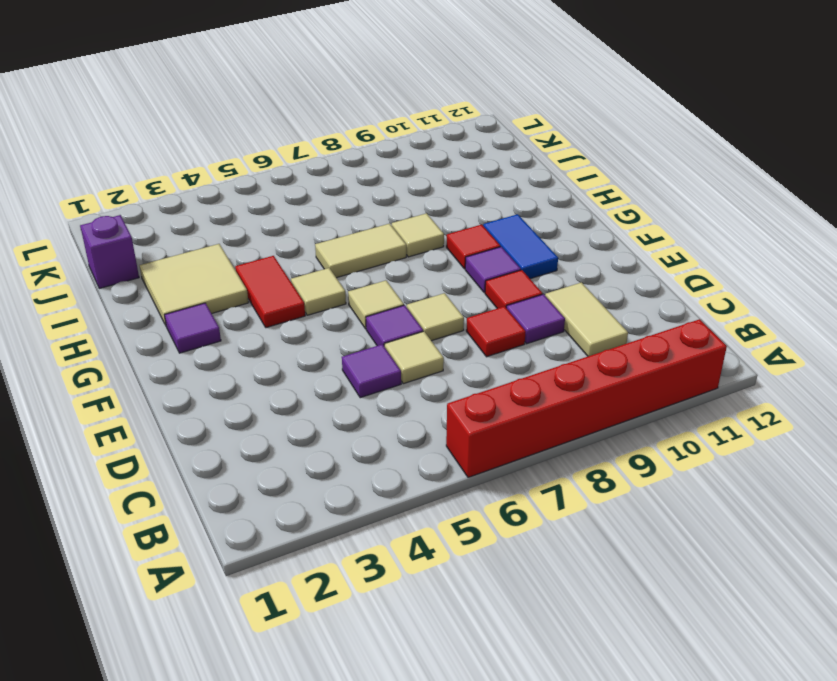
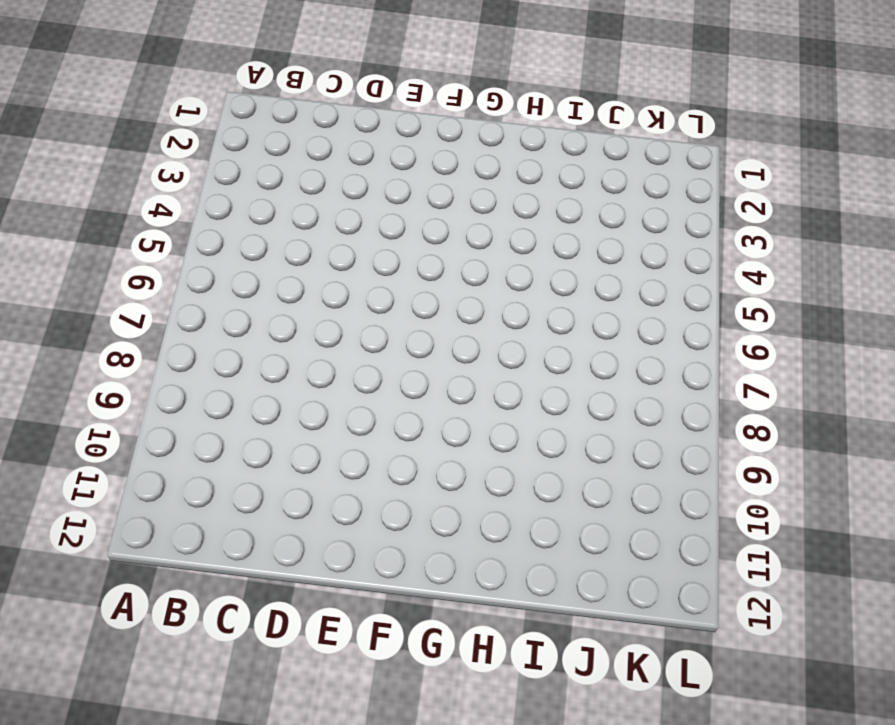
none -> red 1x6 brick [446,319,727,477]
none -> tan 1x2 tile [545,282,628,356]
none -> purple 1x1 tile [342,344,401,398]

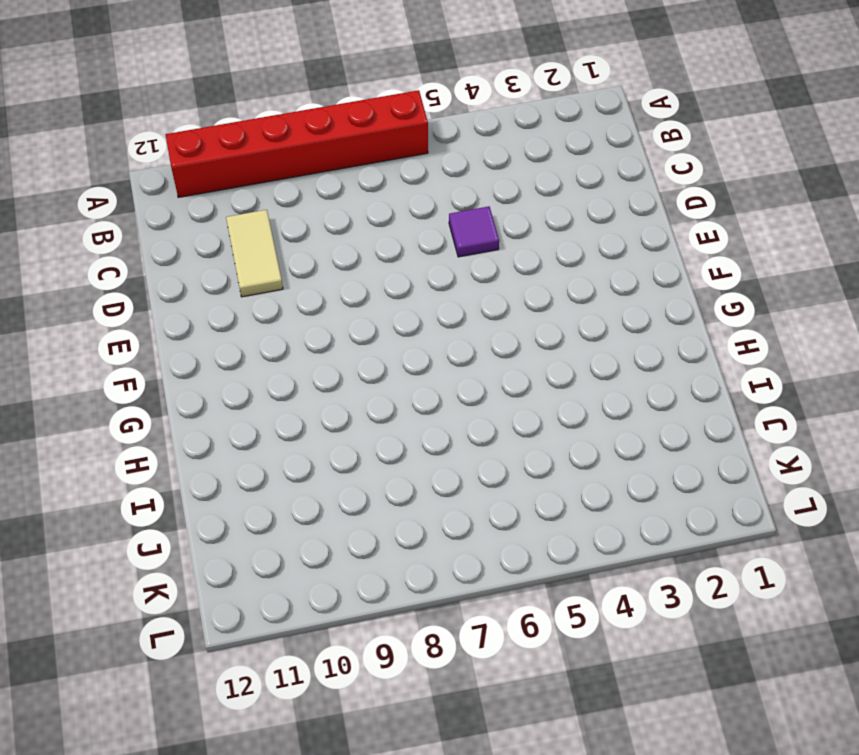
none -> tan 1x1 tile [384,331,444,384]
none -> red 1x1 tile [466,306,526,357]
none -> purple 1x1 tile [506,294,565,344]

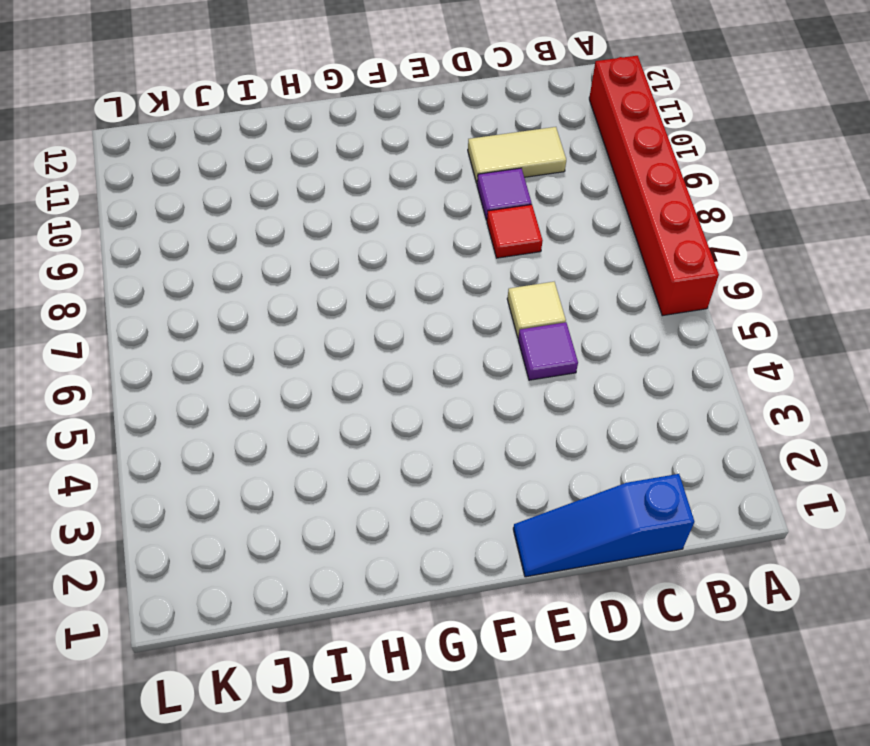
blue 1x3 slope [513,474,695,577] -> none
none -> purple 1x1 tile [366,305,423,347]
none -> tan 1x1 tile [407,293,464,341]
none -> red 1x1 tile [485,270,542,308]

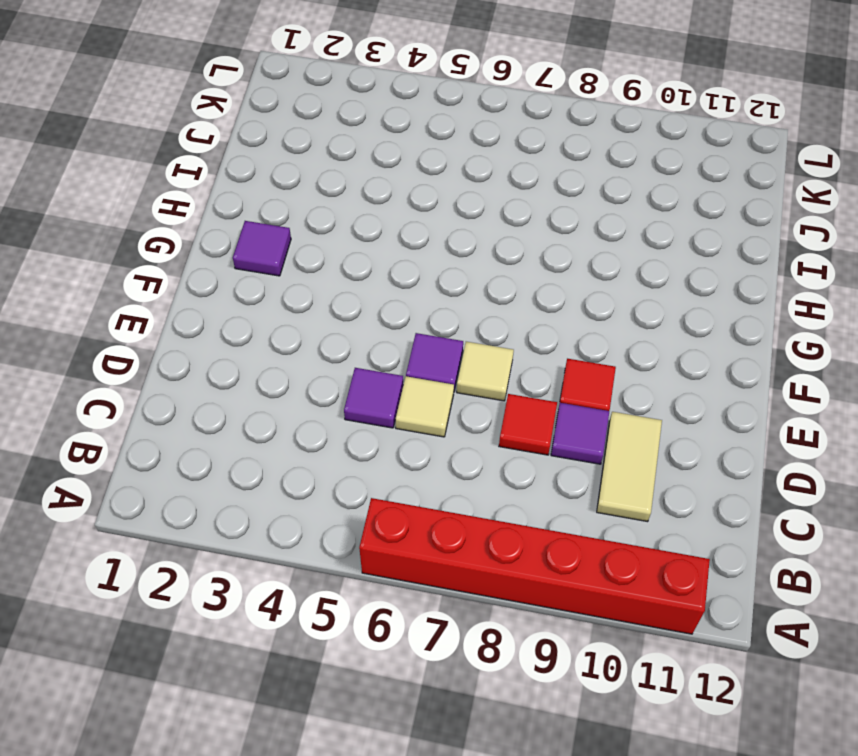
none -> tan 1x1 tile [348,280,404,329]
none -> purple 1x1 tile [465,247,521,293]
none -> blue 1x2 tile [483,214,558,279]

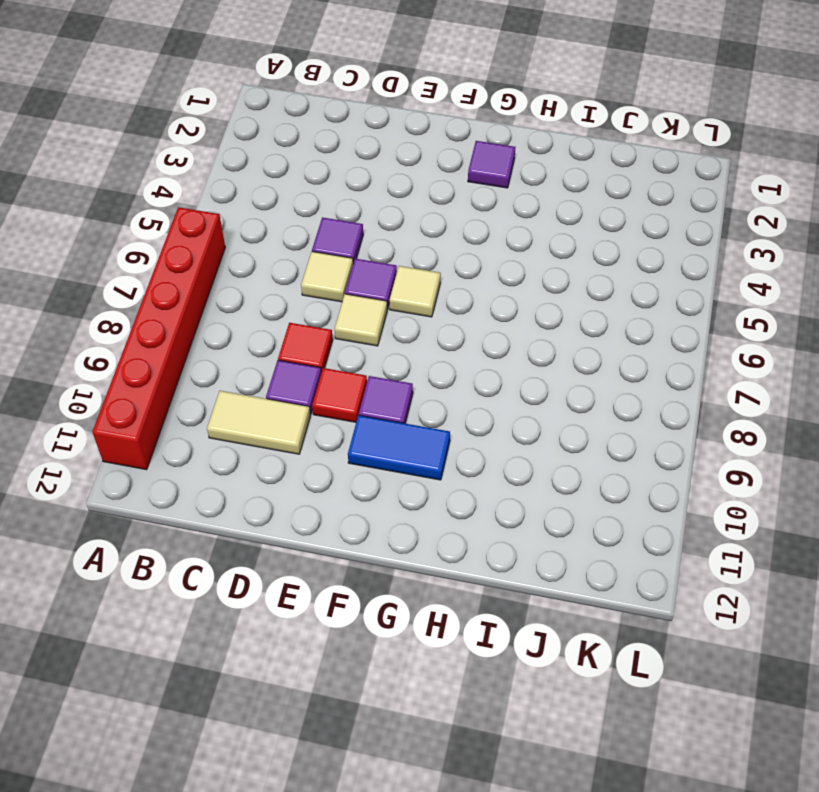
none -> red 1x2 tile [235,256,305,328]
none -> tan 1x1 tile [291,268,346,315]
none -> red 1x1 tile [446,225,500,269]

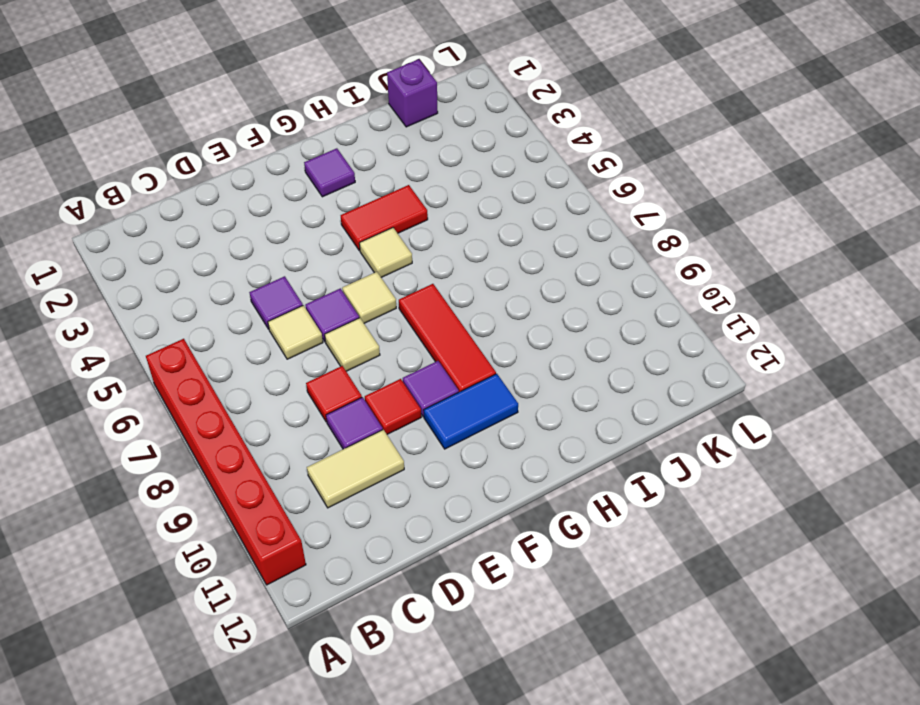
red 1x3 tile [399,284,496,392] -> red 1x1 tile [446,225,500,269]
none -> tan 2x2 tile [139,244,248,325]
none -> tan 1x2 tile [315,224,406,278]
none -> tan 1x1 tile [392,213,444,257]

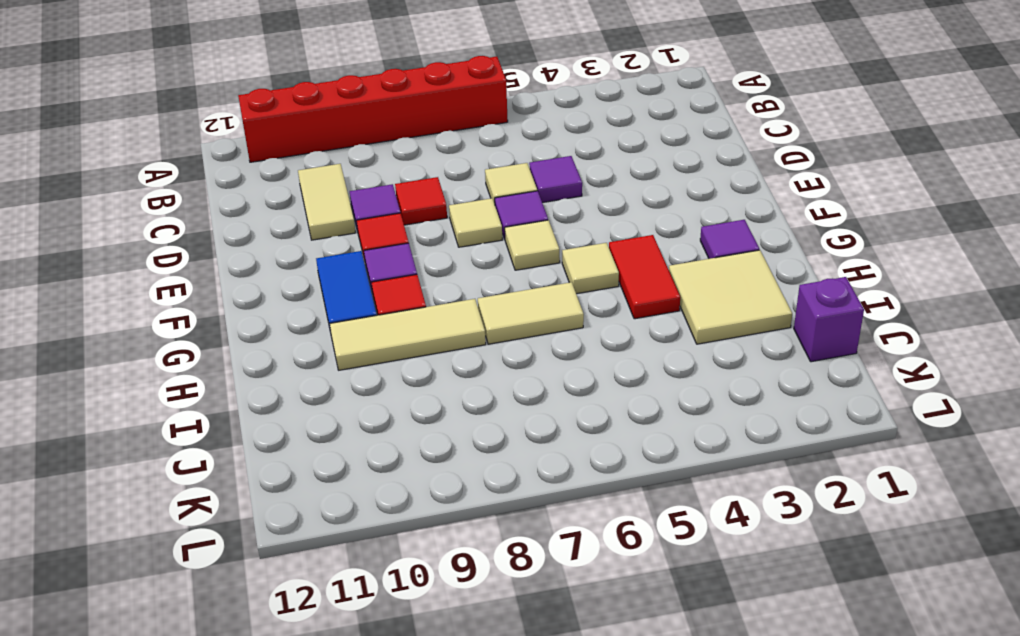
tan 1x3 tile [330,299,486,370] -> tan 1x1 tile [392,213,444,257]

